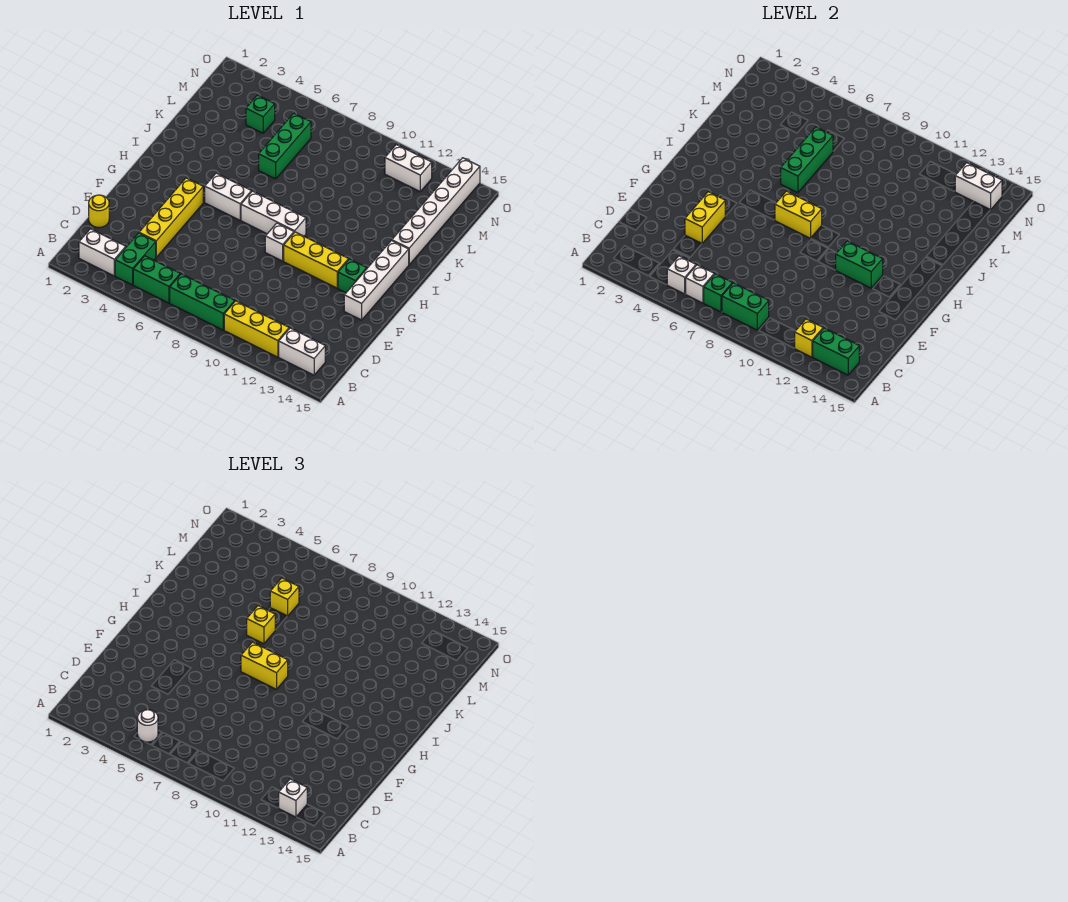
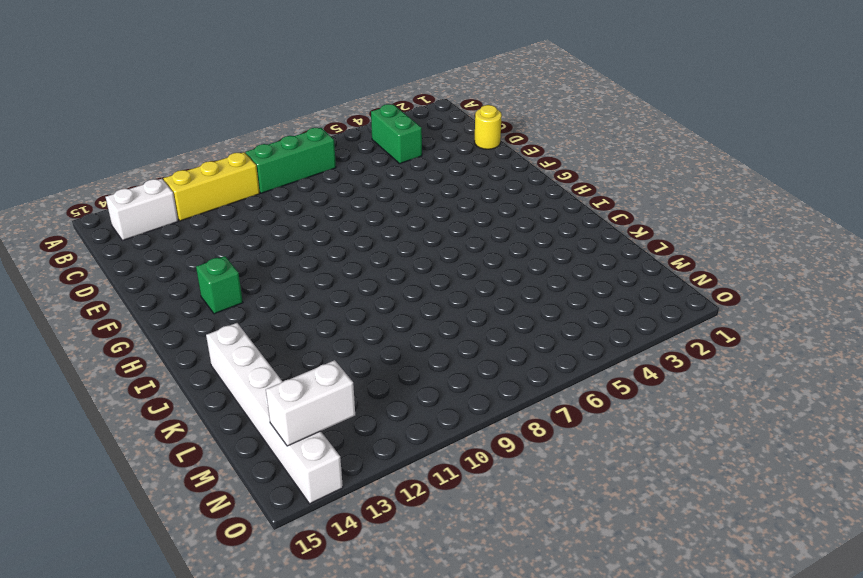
none -> white 1x2 brick [79,229,126,276]
none -> green 1x2 brick [133,256,180,303]
none -> yellow 1x4 brick [139,178,203,257]
none -> white 1x4 brick [344,241,409,320]

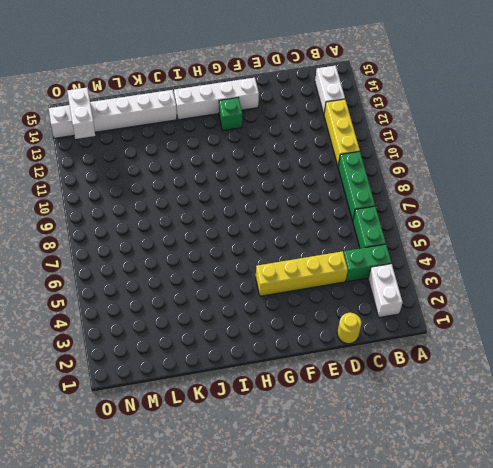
none -> white 1x1 brick [265,223,294,261]
none -> yellow 1x3 brick [284,232,349,288]
none -> white 1x2 brick [205,173,251,220]
none -> white 1x3 brick [241,191,306,236]

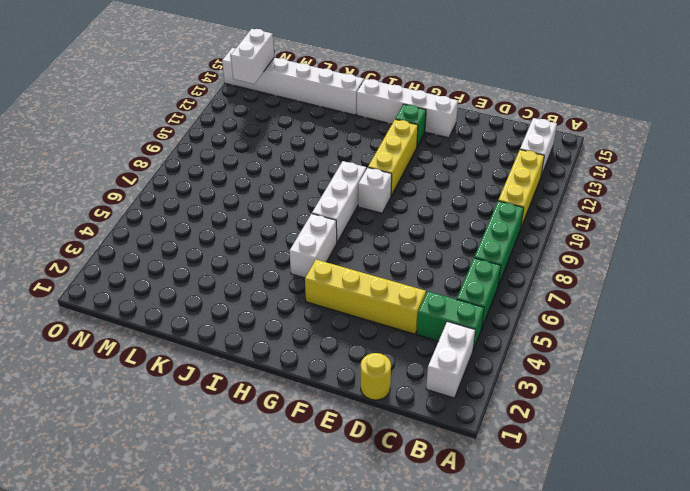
none -> green 1x3 brick [259,113,311,179]
none -> green 1x1 brick [246,95,275,133]
none -> white 1x2 brick [385,145,432,191]
none -> white 1x1 brick [667,256,696,294]

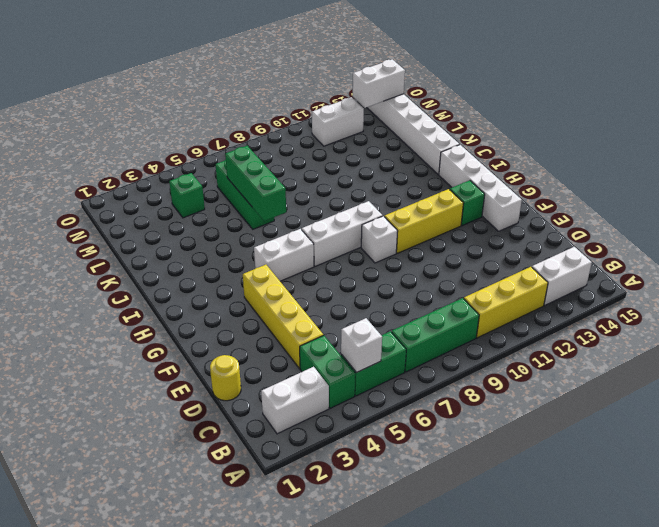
none -> white 1x1 brick [686,265,714,303]
none -> green 1x1 brick [704,274,732,312]
none -> green 1x2 brick [722,283,769,330]
none -> yellow 1x1 brick [795,319,823,357]

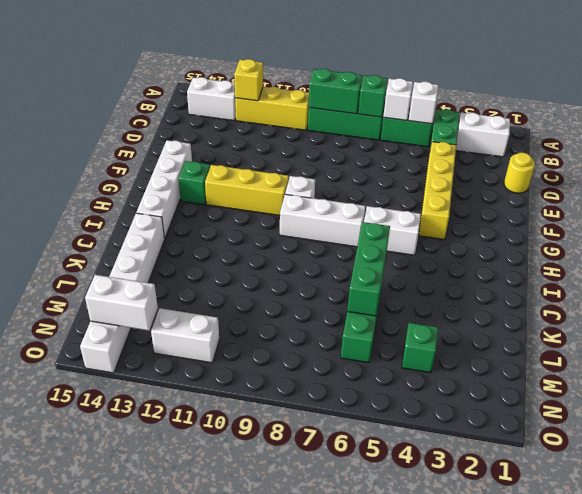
none -> green 1x2 brick [813,328,859,375]
none -> yellow 1x2 brick [685,192,725,243]
none -> green 1x2 brick [836,241,883,288]
none -> yellow 1x2 brick [775,191,822,238]

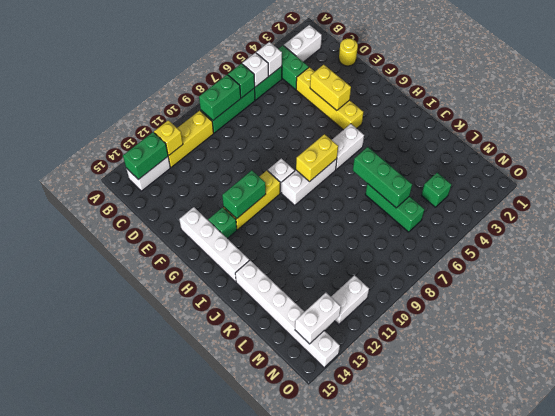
none -> white 1x1 round brick [137,710,158,742]
none -> white 1x1 brick [279,779,307,817]
none -> yellow 1x2 brick [241,642,288,689]
none -> yellow 1x1 brick [247,606,275,644]

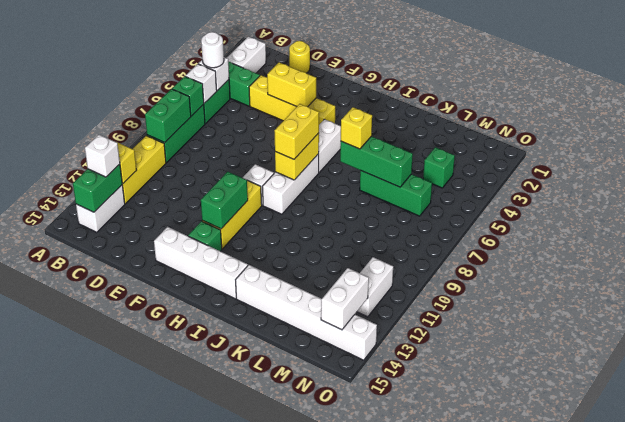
none -> yellow 1x1 brick [270,578,299,616]

